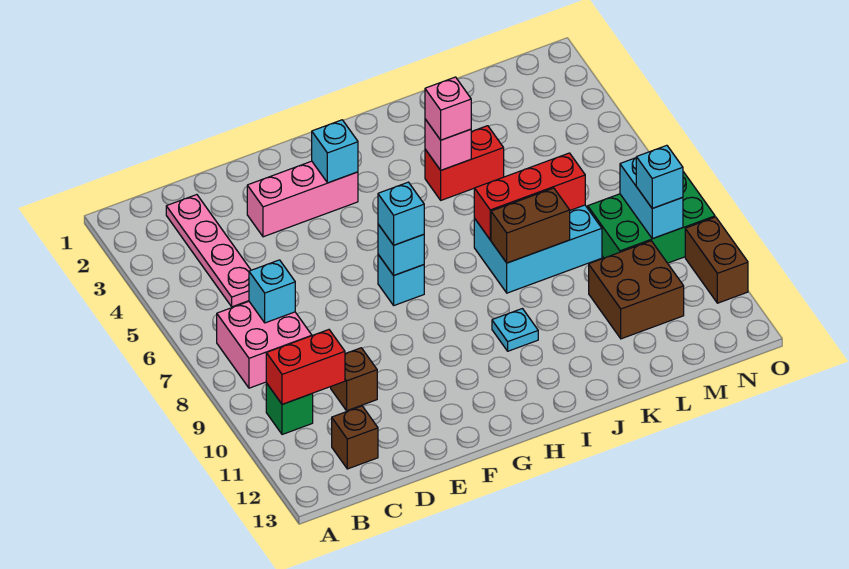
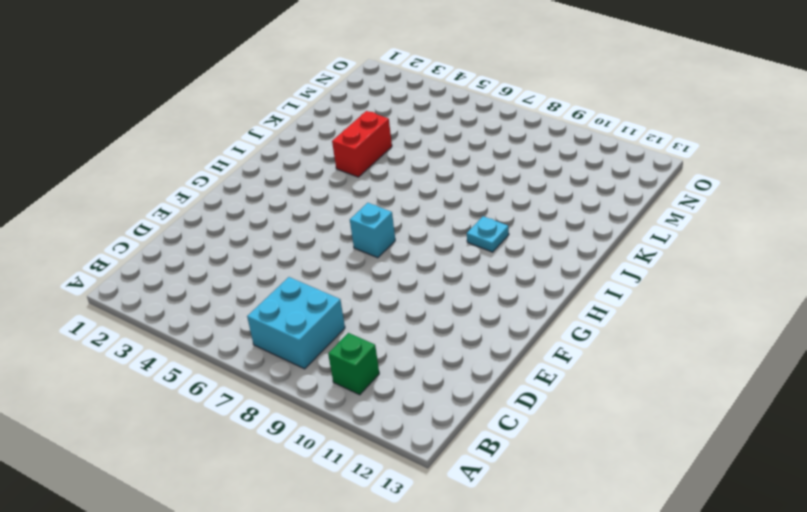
cyan 2x2 brick [247,277,345,369] -> pink 2x2 brick [217,302,312,388]
none -> pink 1x4 plate [166,195,251,307]
none -> brown 1x1 brick [332,406,378,469]
none -> brown 1x1 brick [331,348,377,411]

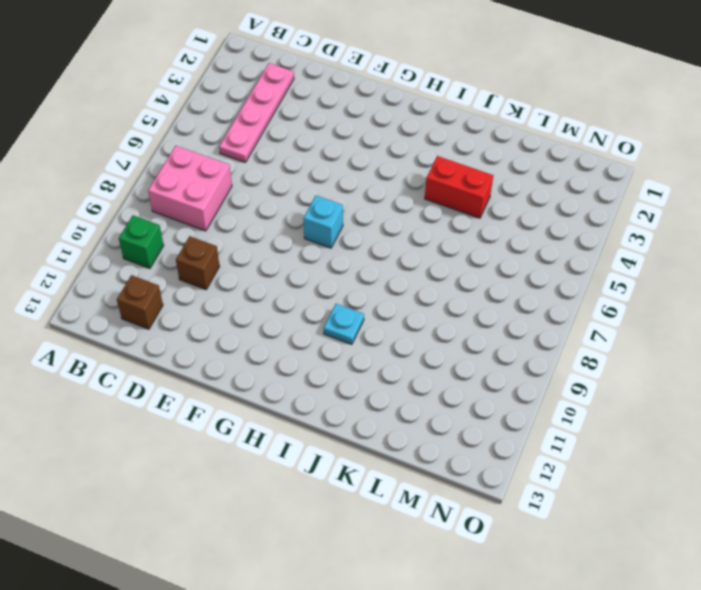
none -> pink 1x3 brick [247,161,358,237]
none -> cyan 2x3 brick [474,205,602,293]
none -> brown 2x2 brick [589,241,684,339]

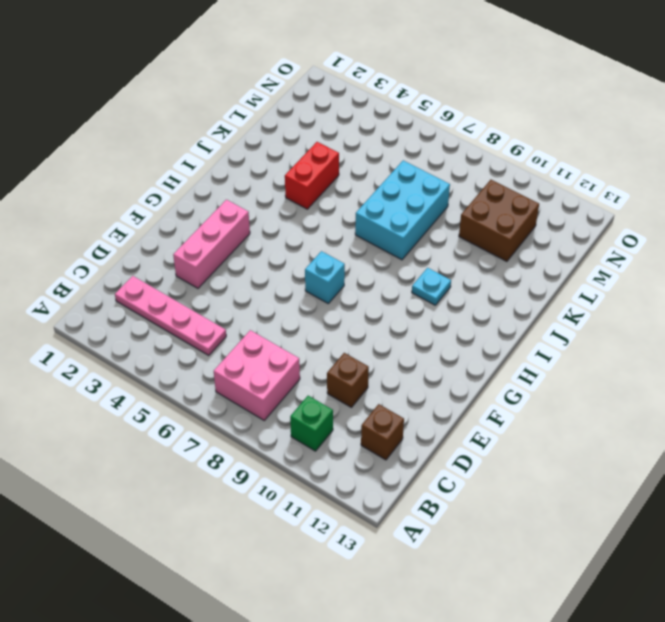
none -> green 2x3 brick [588,172,715,263]
none -> brown 1x2 brick [685,217,748,303]
none -> red 1x2 brick [266,330,345,404]

